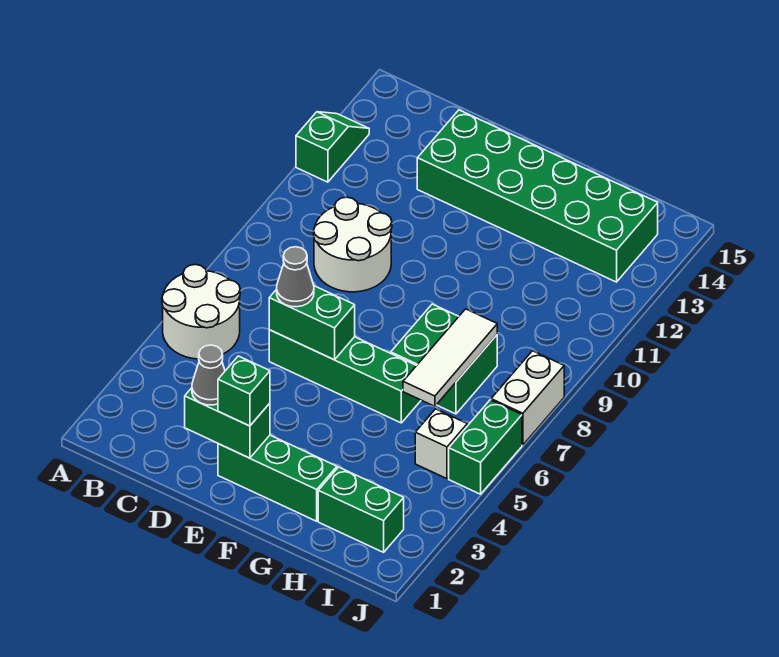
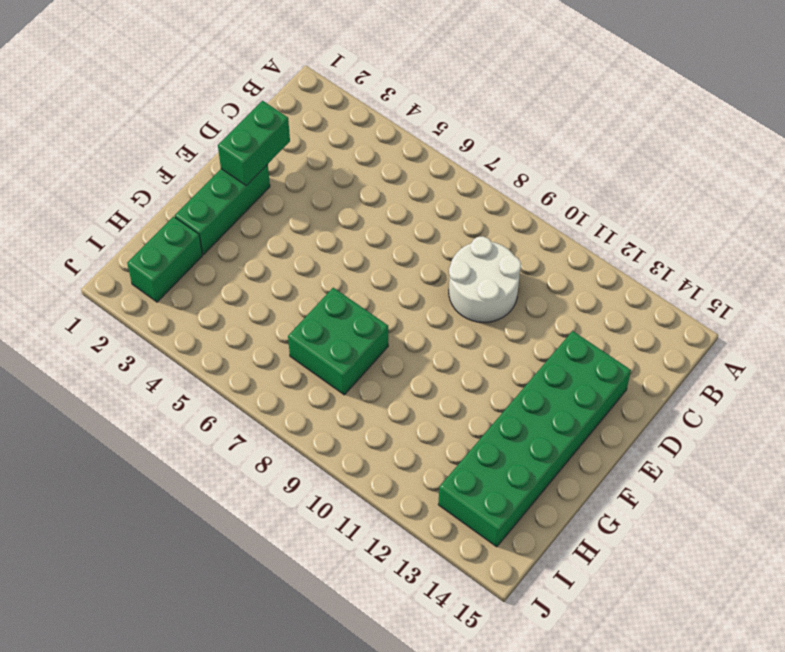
none -> white 2x2 round brick [162,265,240,359]
none -> green 1x2 slope [296,112,369,182]
none -> green 1x4 brick [269,330,421,423]

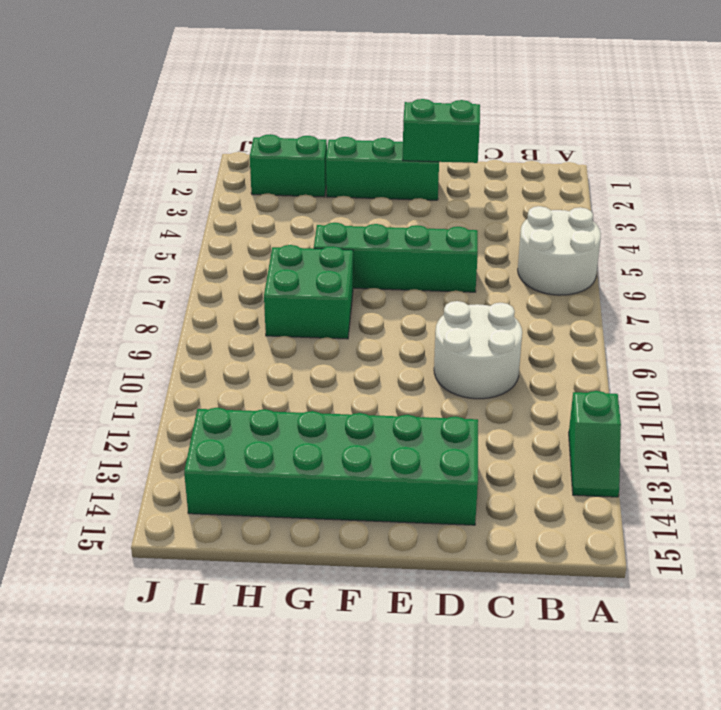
none -> white 1x1 brick [415,409,467,479]
none -> green 1x2 brick [449,400,522,494]
none -> white 1x2 brick [491,351,564,445]

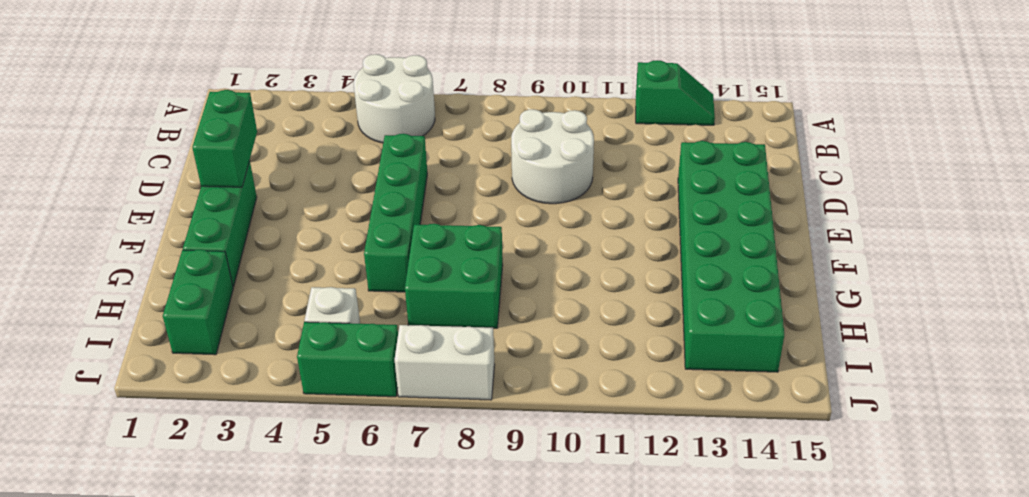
none -> green 1x2 brick [269,286,355,360]
none -> white 1x3 tile [403,309,497,407]
none -> grey 1x1 cone [192,345,225,405]

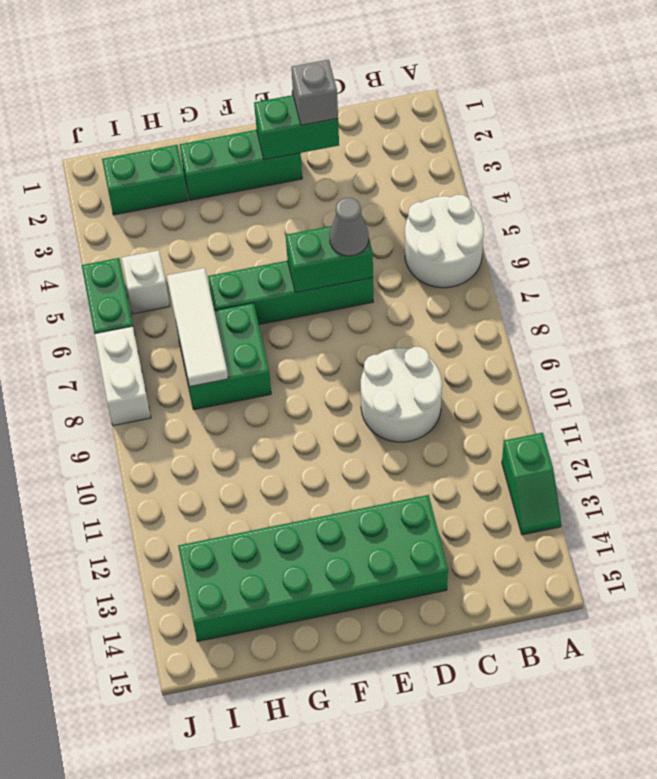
grey 1x1 brick [291,60,338,125] -> grey 1x1 cone [192,345,225,405]
none -> green 1x1 brick [218,356,270,426]

